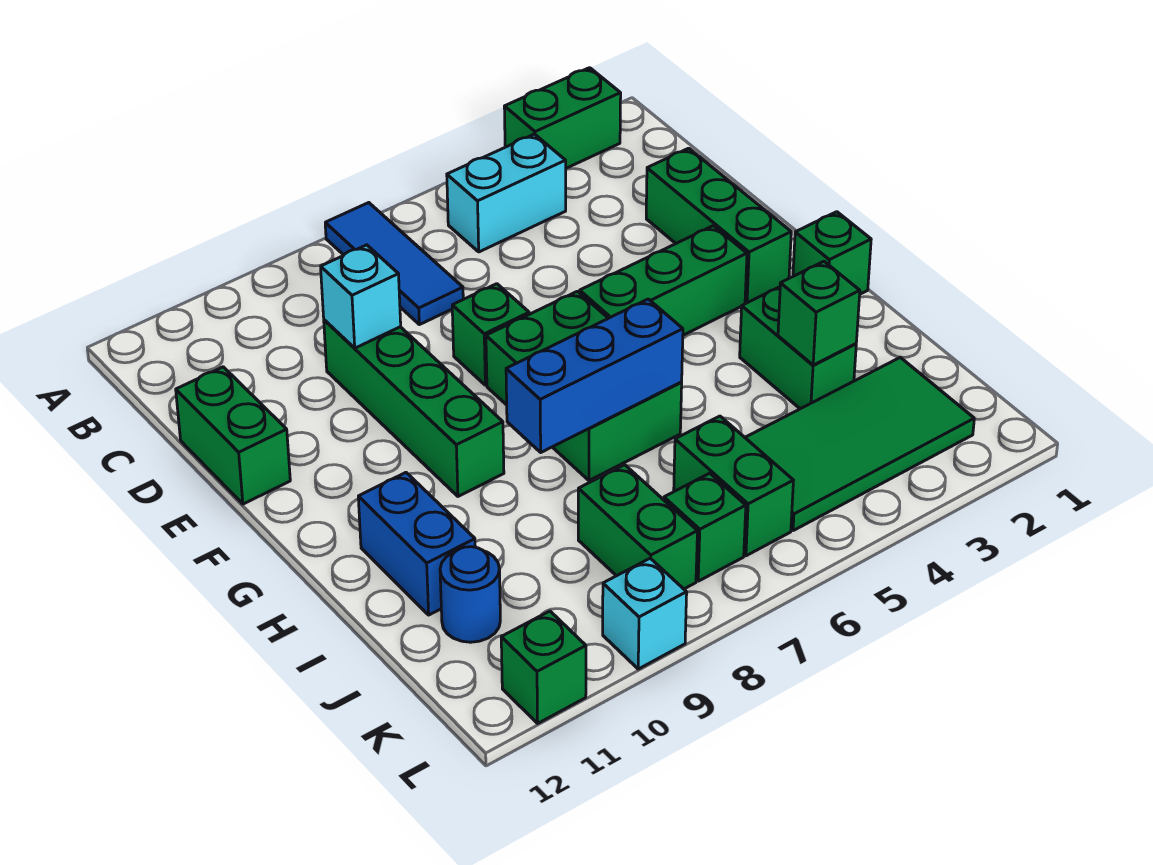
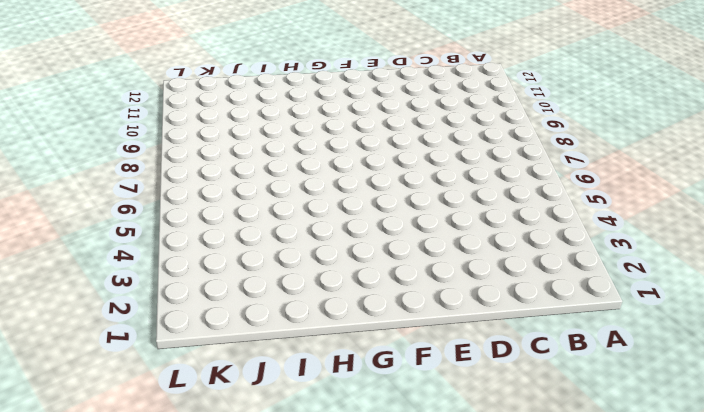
none -> green 1x2 brick [504,68,621,168]
none -> blue 1x3 tile [325,203,463,325]
none -> cyan 1x2 brick [447,134,566,252]

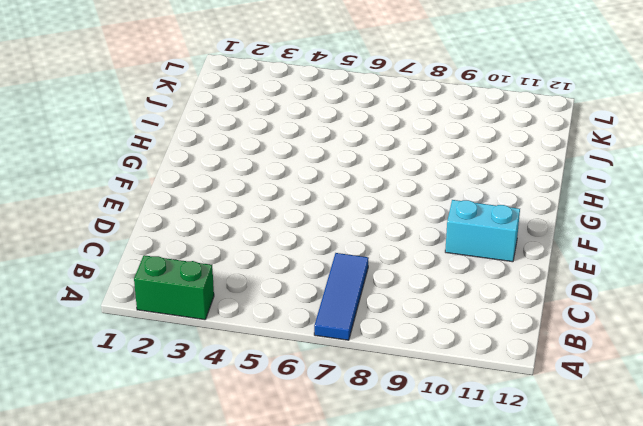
cyan 1x2 brick [445,200,520,262] -> cyan 1x2 brick moved to [447,134,566,252]
none -> green 1x3 brick [646,148,791,303]
none -> green 1x4 brick [324,320,504,496]
none -> green 1x2 brick [176,367,290,504]

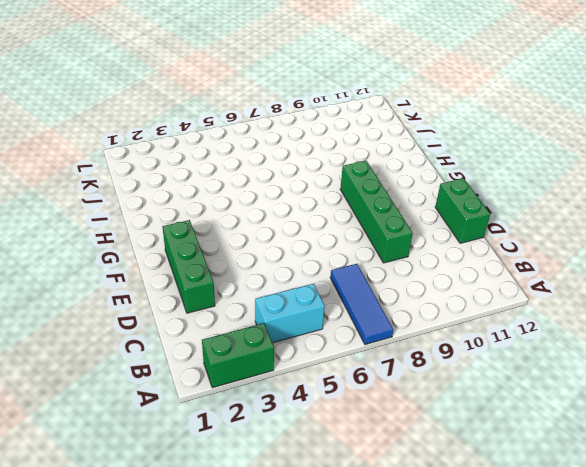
none -> green 1x1 brick [452,284,529,385]
none -> green 1x3 brick [580,226,747,335]
none -> green 2x3 brick [486,291,682,481]

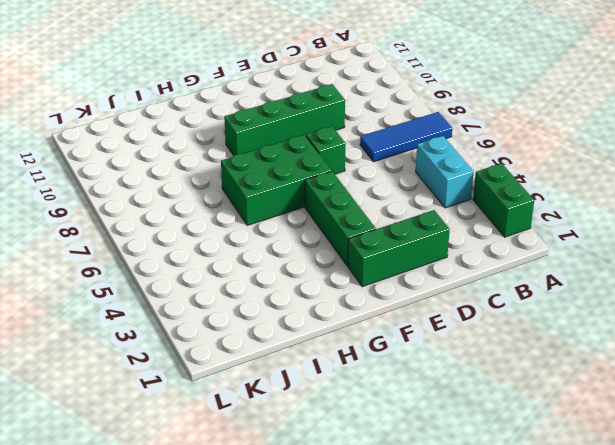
none -> green 1x2 brick [176,367,290,504]
none -> green 1x1 brick [793,212,871,294]
none -> green 1x2 brick [740,287,856,409]

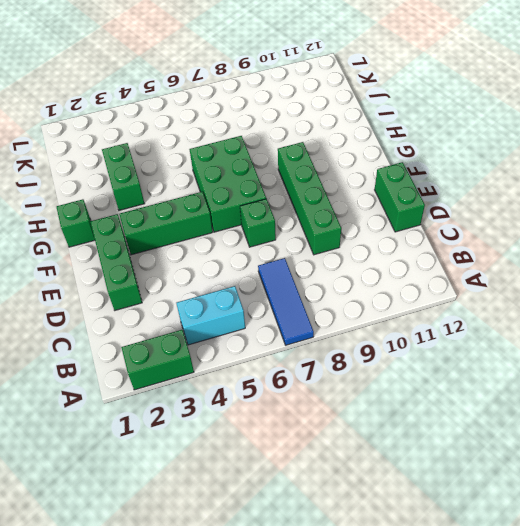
none -> blue 1x2 brick [358,473,475,615]
none -> green 2x4 tile [745,357,974,531]
none -> green 1x2 brick [674,416,794,556]

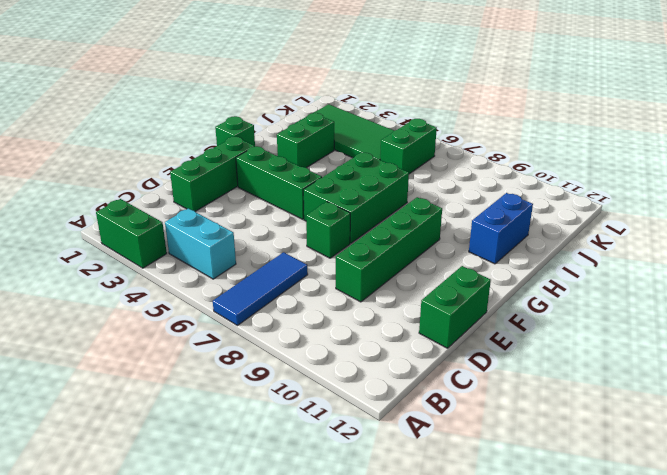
none -> green 1x2 brick [578,465,697,589]
none -> blue 1x1 round brick [440,547,500,642]
none -> green 1x1 brick [664,473,746,581]

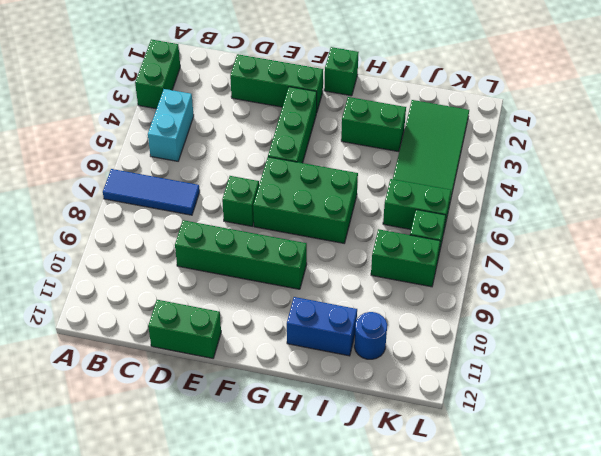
none -> cyan 1x1 brick [603,558,687,669]
none -> green 1x1 brick [501,611,586,723]
none -> cyan 1x1 brick [321,245,401,348]

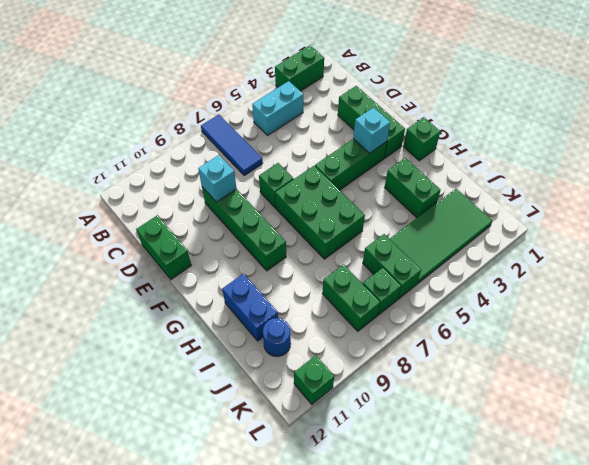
cyan 1x1 brick [353,108,390,153] -> cyan 1x1 brick moved to [603,558,687,669]
none -> blue 1x3 brick [506,299,683,452]
none -> green 1x1 brick [778,261,860,365]

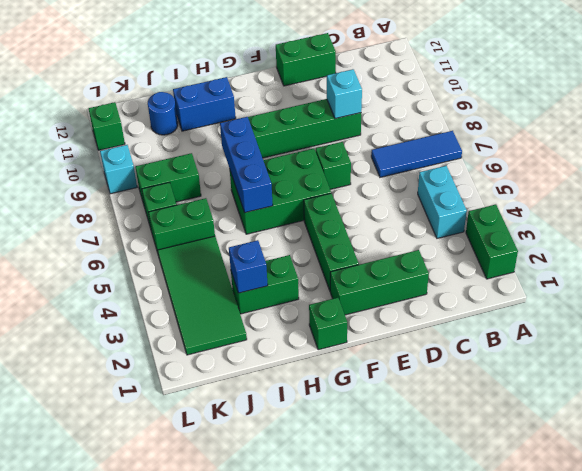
blue 1x1 brick [229,240,268,293] -> green 1x1 brick [778,261,860,365]

